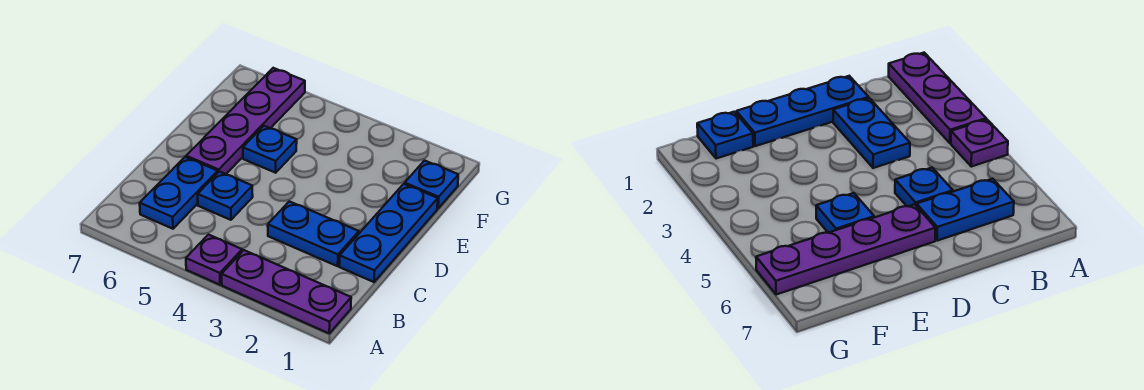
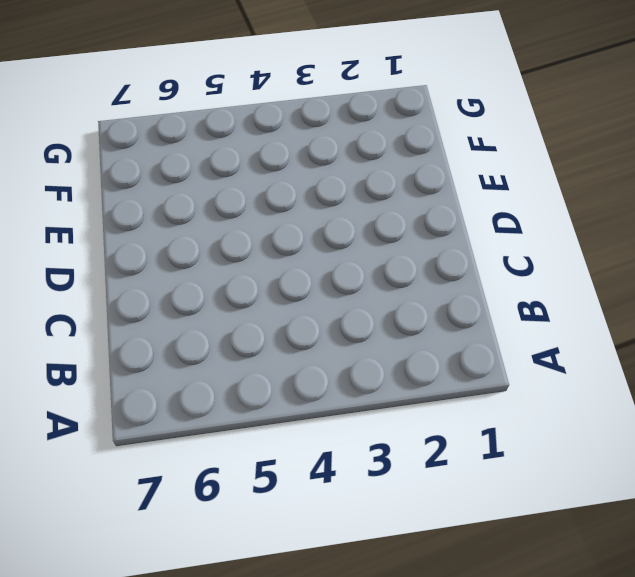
none -> purple 1x3 plate [222,250,351,333]
none -> purple 1x1 plate [186,235,242,285]

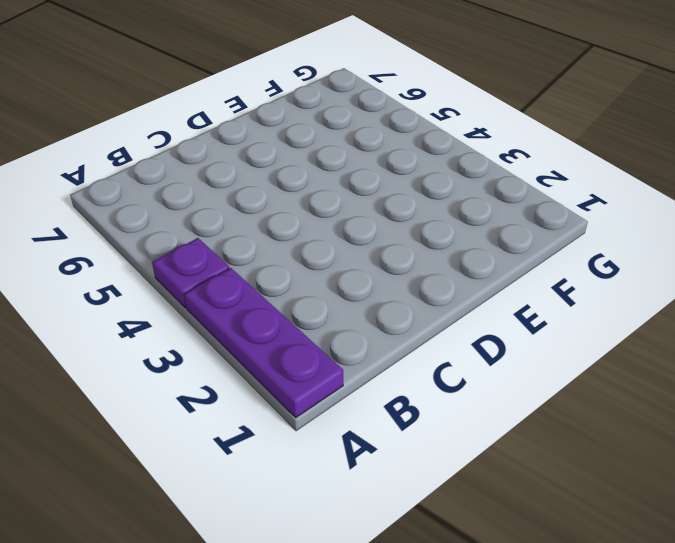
none -> blue 1x2 plate [140,157,218,229]
none -> blue 1x3 plate [340,184,438,282]

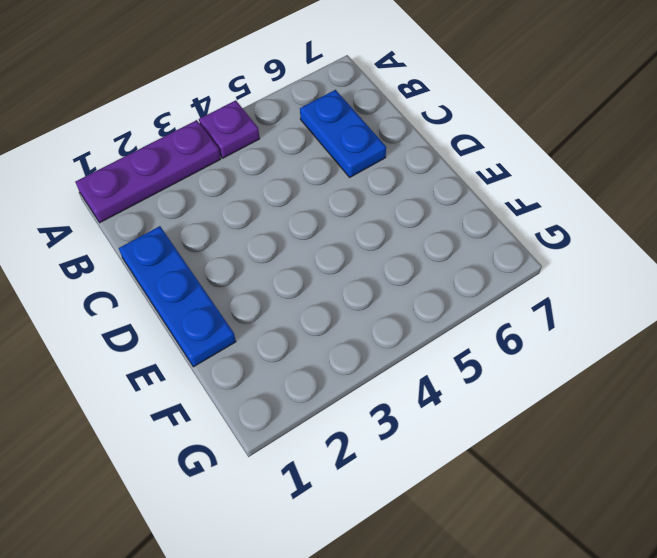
none -> blue 1x2 plate [268,201,359,266]
none -> blue 1x1 plate [198,172,253,220]

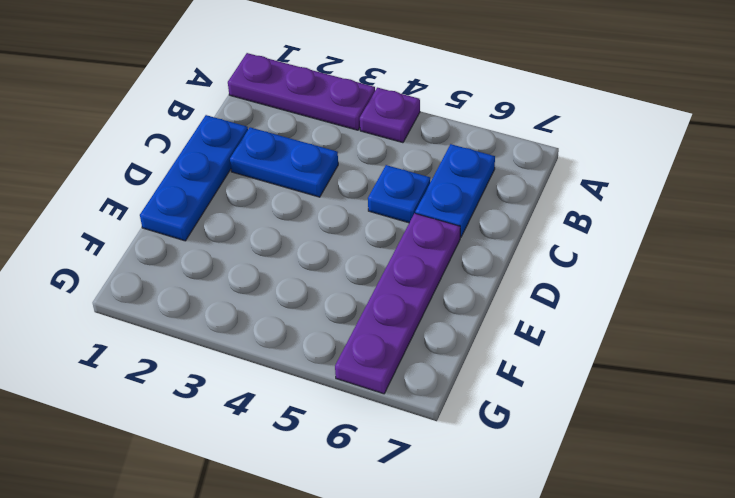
none -> blue 1x1 plate [243,126,297,173]
none -> blue 1x1 plate [405,161,458,208]

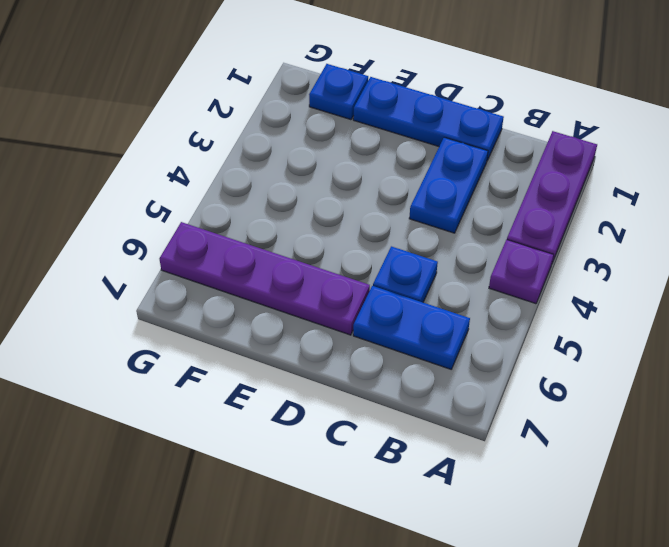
none -> blue 1x1 plate [243,126,297,173]

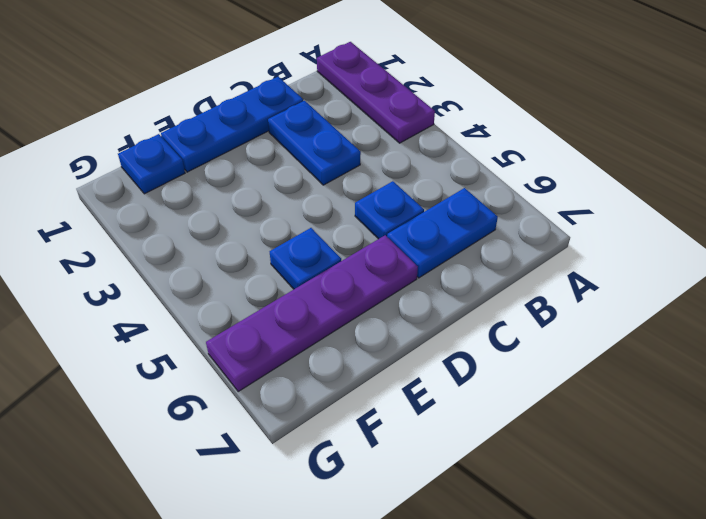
none -> purple 1x1 plate [186,235,242,285]

